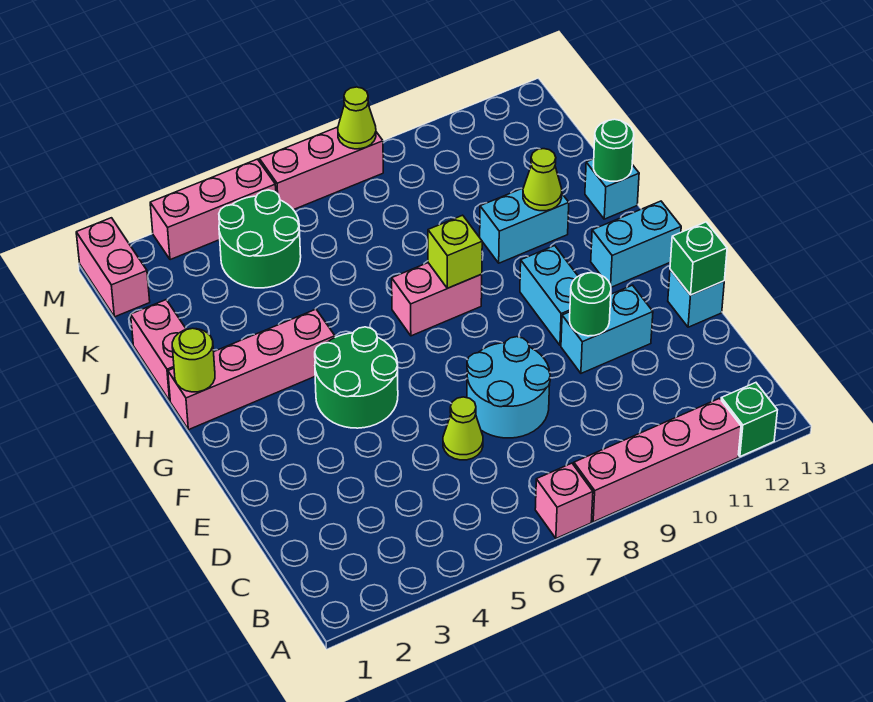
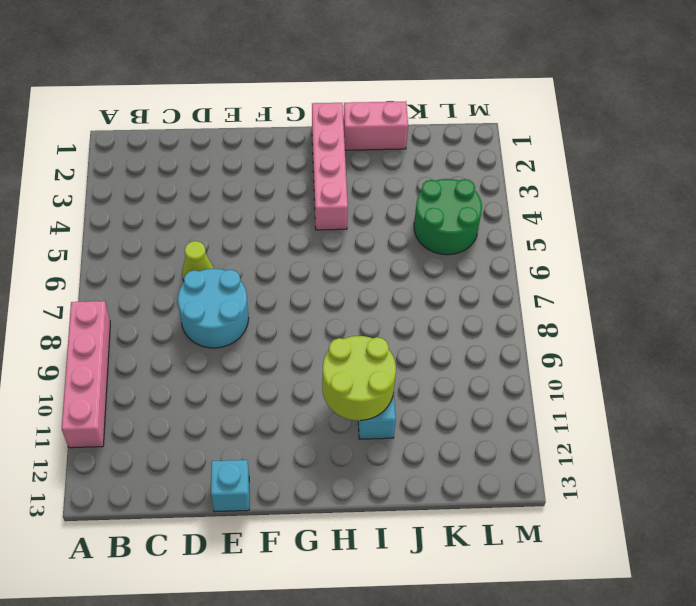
lime 2x2 round brick [322,336,396,421] -> lime 1x1 cone [523,149,562,211]
none -> pink 1x1 brick [535,463,593,538]
none -> green 1x1 brick [721,383,777,457]
none -> cyan 1x2 brick [561,285,653,373]

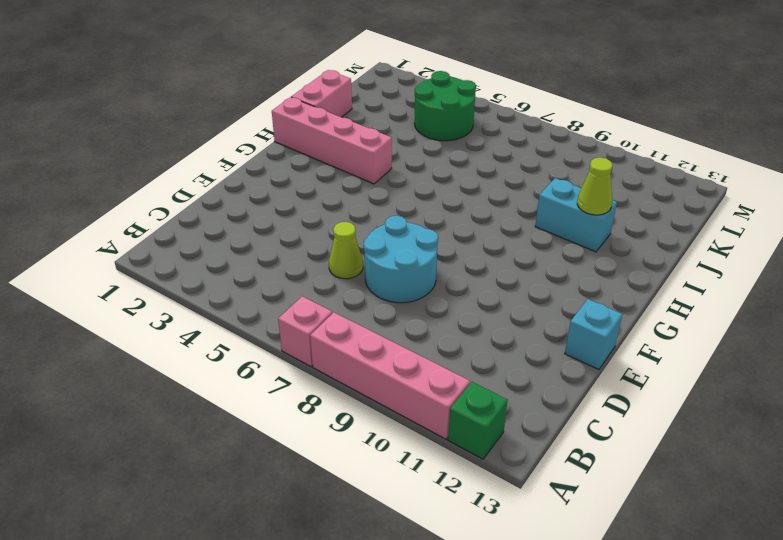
none -> cyan 1x2 brick [561,285,653,373]
none -> green 2x2 round brick [315,327,398,428]
none -> cyan 1x2 brick [520,246,578,345]

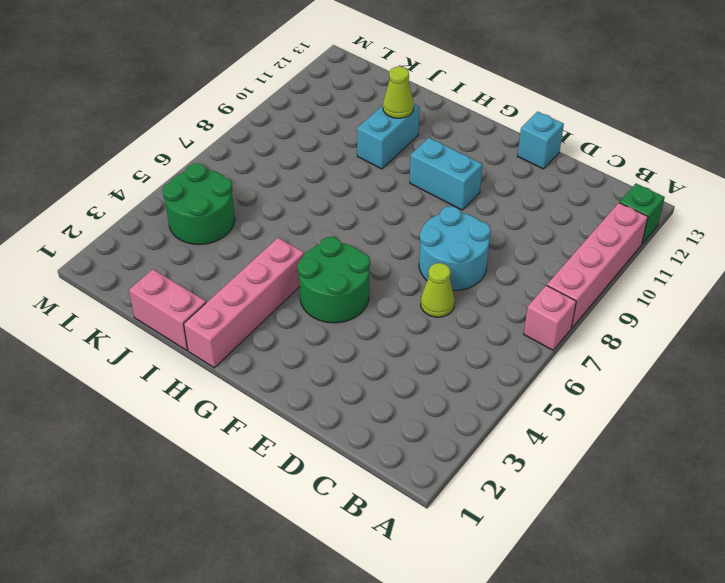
none -> cyan 1x2 brick [561,285,653,373]
none -> cyan 1x2 brick [591,201,681,287]
none -> pink 1x2 brick [392,263,482,336]

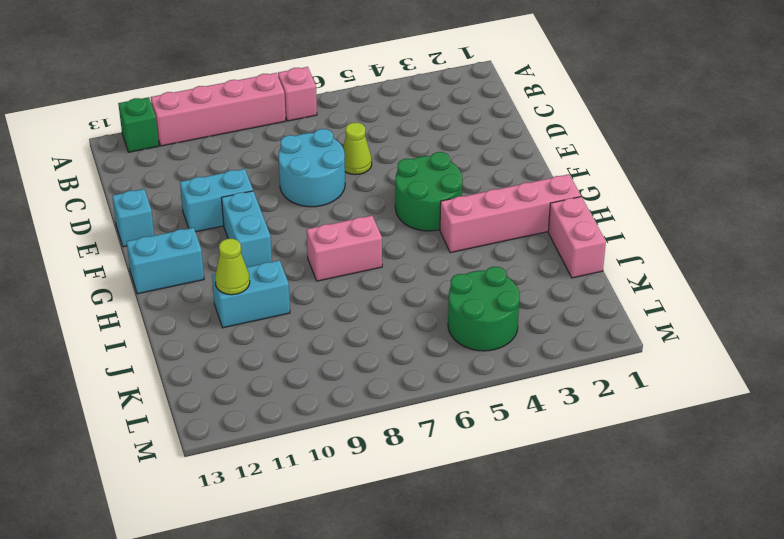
none -> cyan 1x1 brick [585,159,639,219]
none -> pink 1x2 brick [76,218,150,317]
none -> pink 1x3 brick [150,159,276,260]

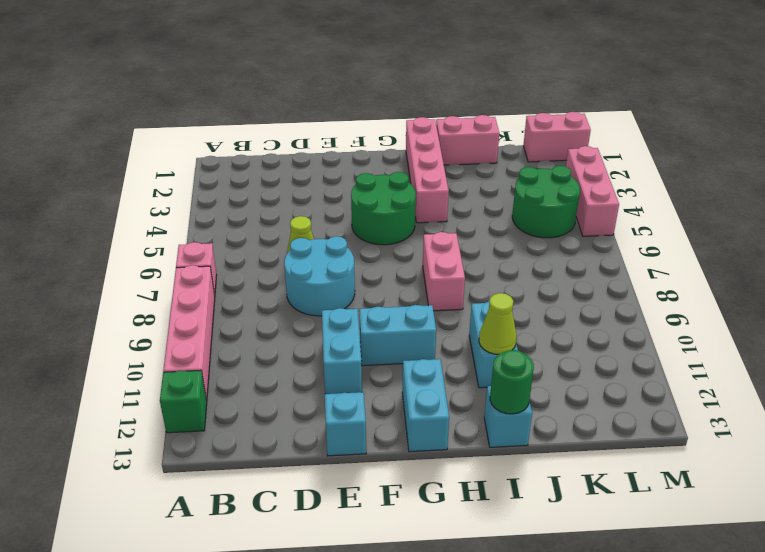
none -> pink 1x3 brick [259,127,383,210]
none -> green 1x1 round brick [570,273,611,336]
none -> green 1x1 brick [670,222,727,295]

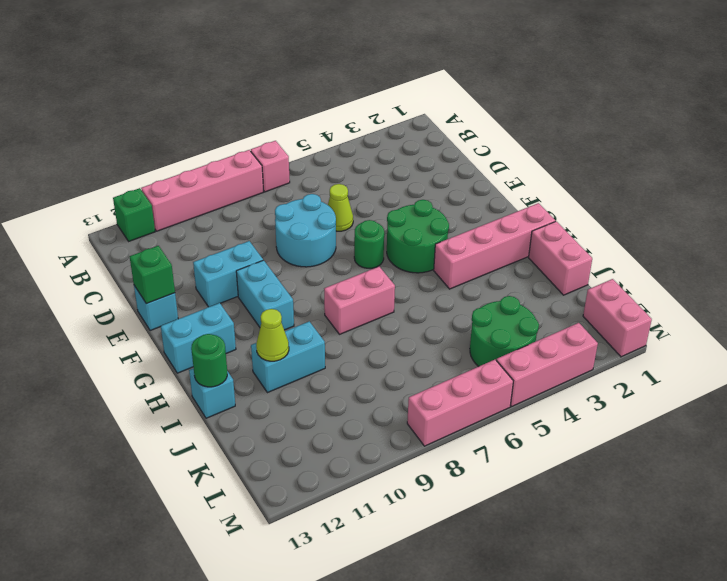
green 1x1 round brick [354,220,384,268] -> green 1x1 round brick moved to [570,273,611,336]
none -> lime 1x1 round brick [172,328,215,392]
none -> lime 1x1 brick [428,215,482,288]
none -> lime 1x1 cone [338,87,376,149]

